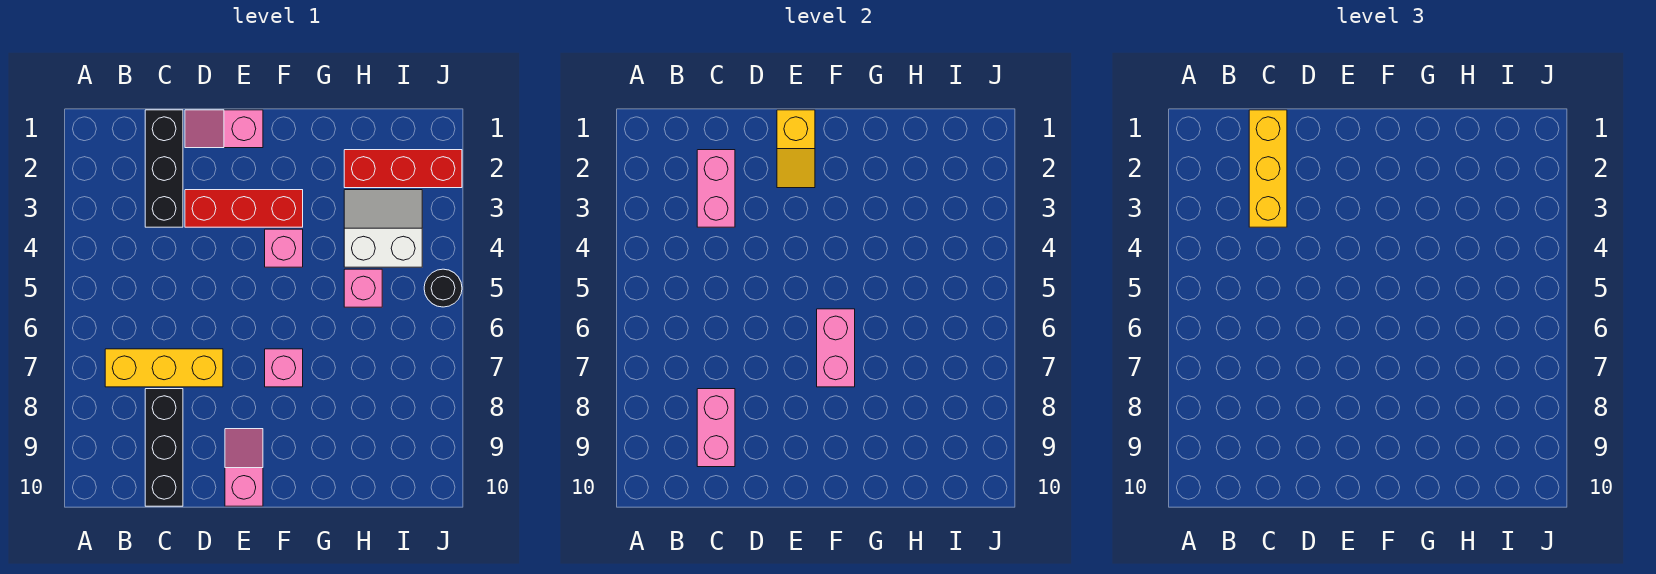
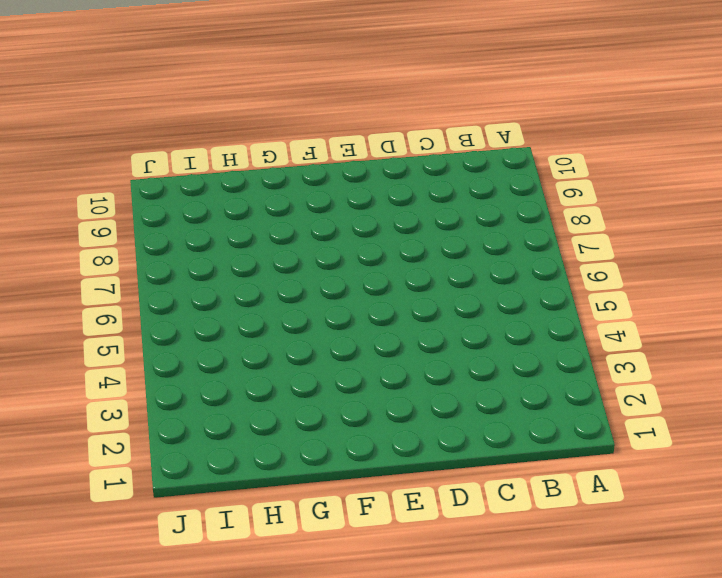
none -> yellow 1x3 brick [105,349,223,387]
none -> black 1x3 brick [145,110,183,227]
none -> black 1x3 brick [145,389,183,506]

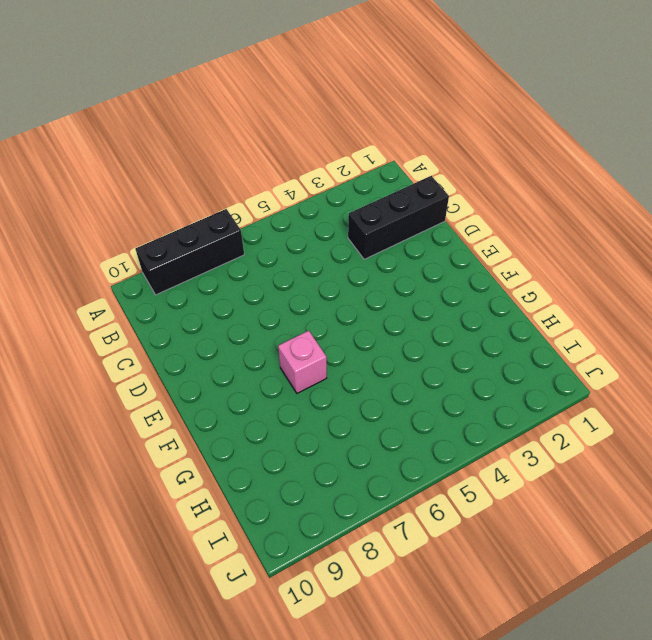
black 1x3 brick [135,209,244,295] -> black 1x3 brick moved to [145,389,183,506]
none -> yellow 1x3 brick [105,349,223,387]
none -> pink 1x2 slope [185,110,263,148]
none -> red 1x3 brick [185,190,303,227]

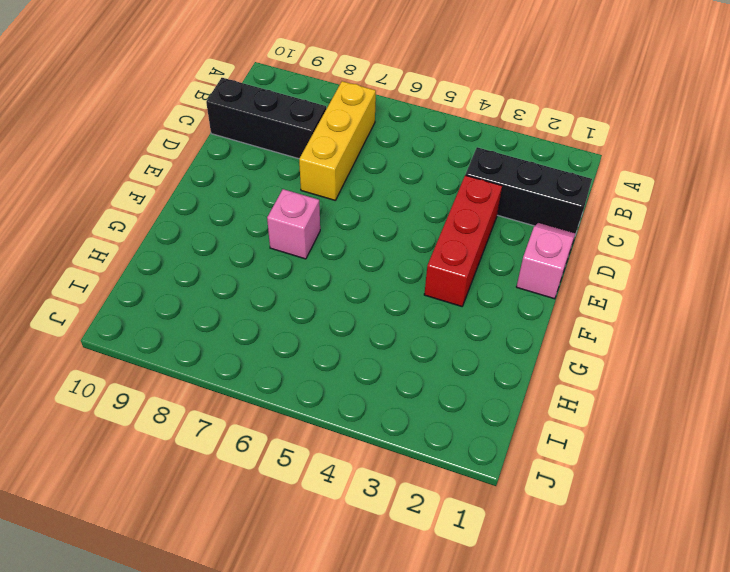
none -> pink 1x2 slope [225,429,263,506]
none -> pink 1x1 brick [265,229,303,267]
none -> red 1x3 brick [344,150,462,188]

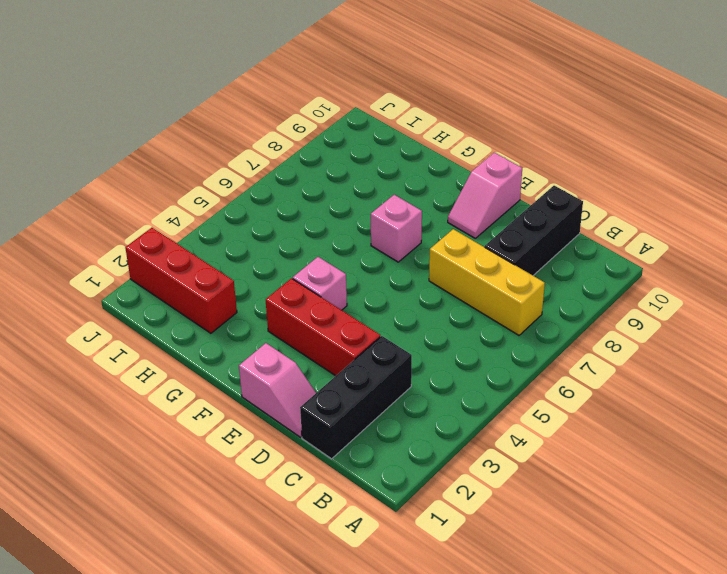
none -> white 2x2 slope [344,190,422,267]
none -> pink 1x1 brick [344,269,382,307]
none -> black 1x1 round brick [424,269,462,307]

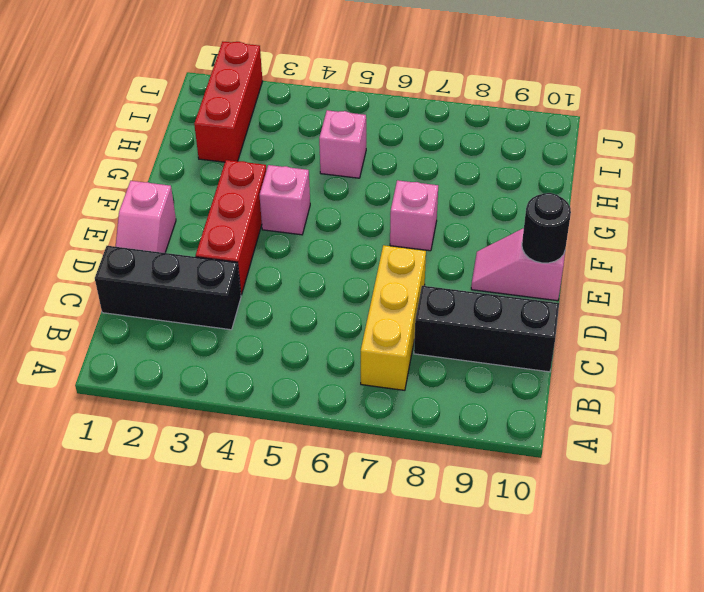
black 1x1 round brick [522,193,571,263] -> black 1x1 round brick moved to [424,269,462,307]
none -> white 2x2 slope [344,190,422,267]
none -> pink 1x2 brick [697,150,735,227]
none -> pink 1x2 brick [697,389,735,467]

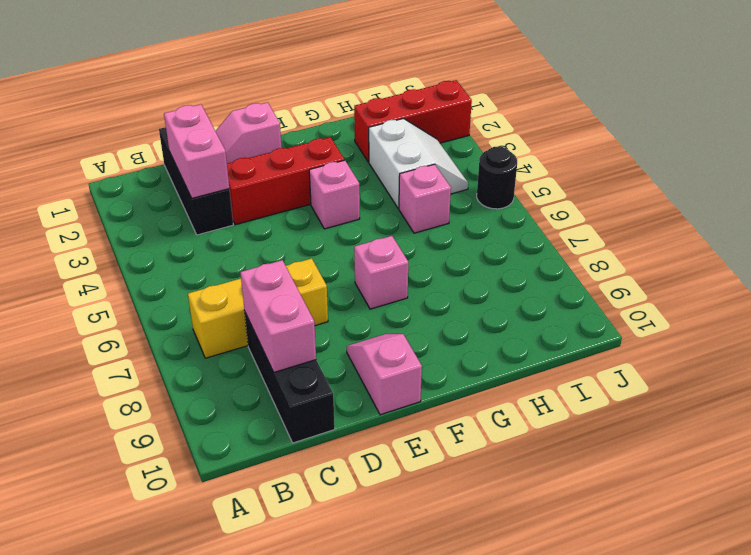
white 2x2 slope [369,119,468,209] -> white 2x2 slope turned to [344,190,422,267]
none -> yellow 1x2 slope [777,110,815,188]
none -> pink 1x2 brick [817,309,855,387]
none -> yellow 1x3 brick [1249,110,1287,227]

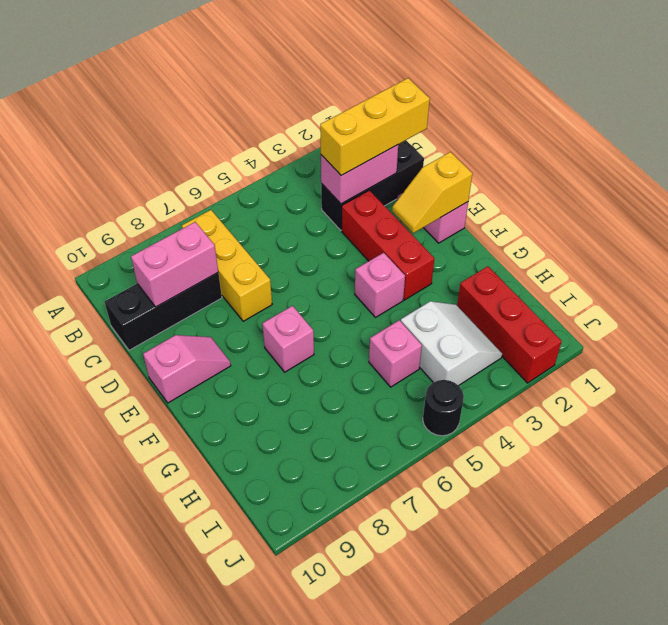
none -> pink 1x2 brick [817,309,855,387]

